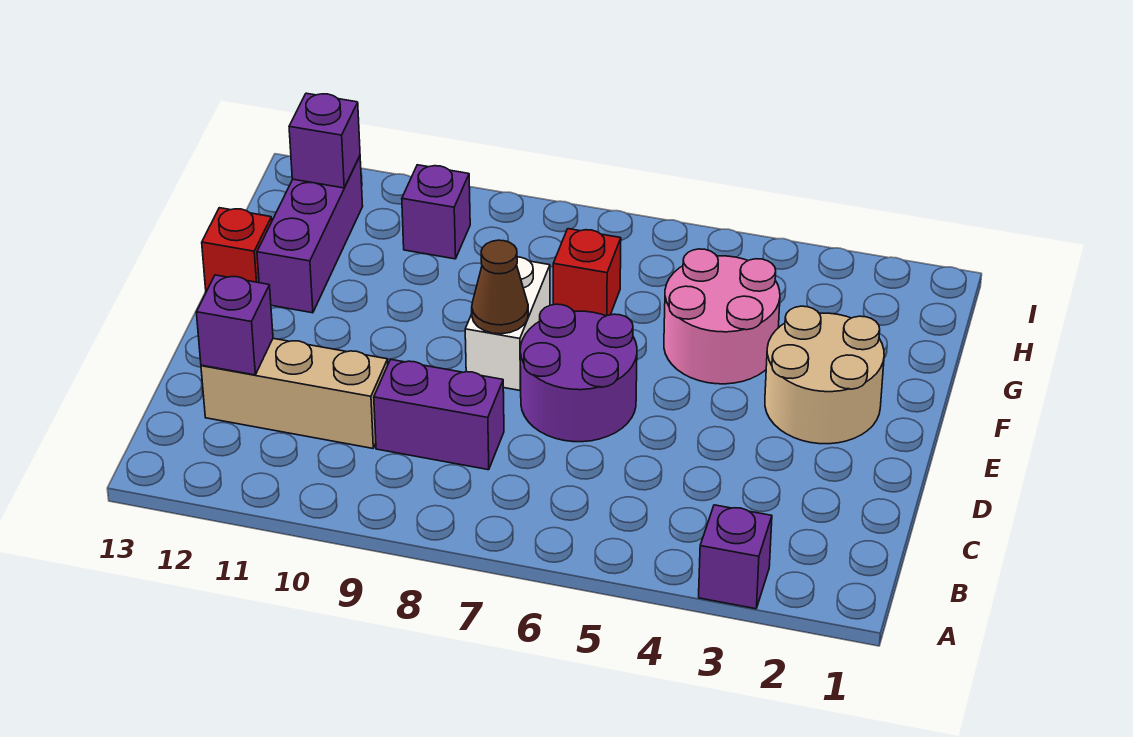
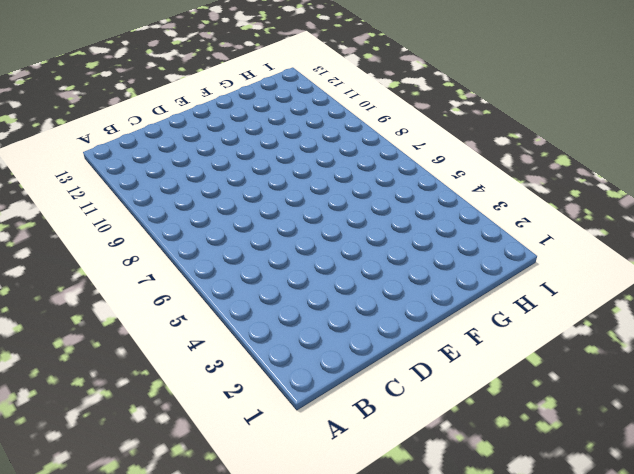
none -> purple 1x1 brick [699,505,772,609]
none -> purple 1x2 brick [374,359,504,470]
none -> tan 1x3 brick [201,338,388,448]

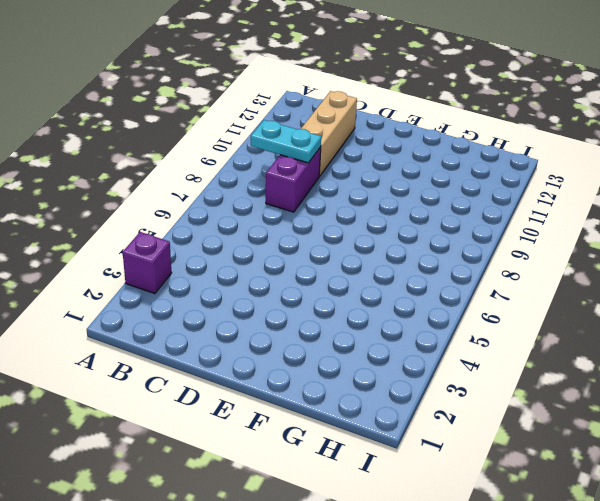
cyan 1x2 plate [251,120,321,163] -> none
none -> purple 2x2 round brick [520,304,637,442]
none -> tan 2x2 round brick [765,306,884,444]
none -> white 1x2 brick [465,257,550,390]

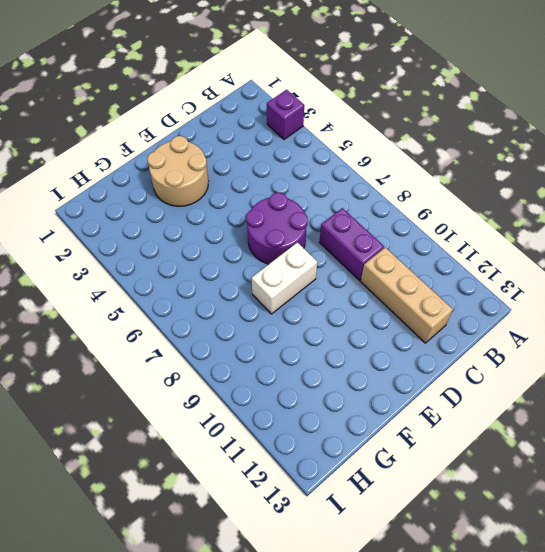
none -> pink 2x2 round brick [664,249,780,384]
none -> purple 1x3 brick [257,156,363,313]
none -> red 1x1 brick [202,208,272,292]

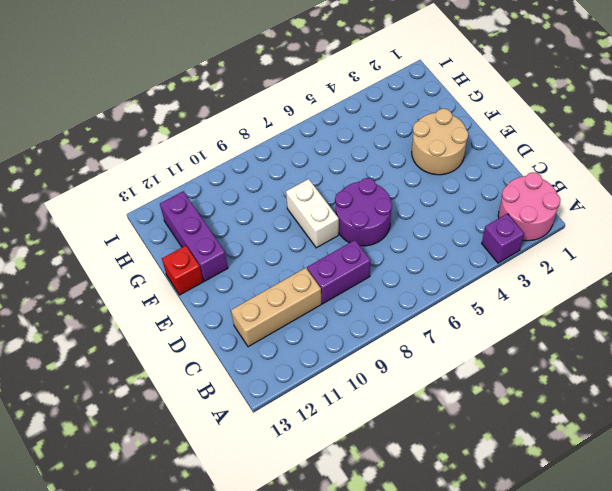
pink 2x2 round brick [498,172,560,241] -> pink 2x2 round brick moved to [664,249,780,384]
none -> red 1x1 brick [553,229,621,316]
none -> purple 1x1 brick [402,165,470,259]
none -> purple 1x1 brick [196,275,273,375]

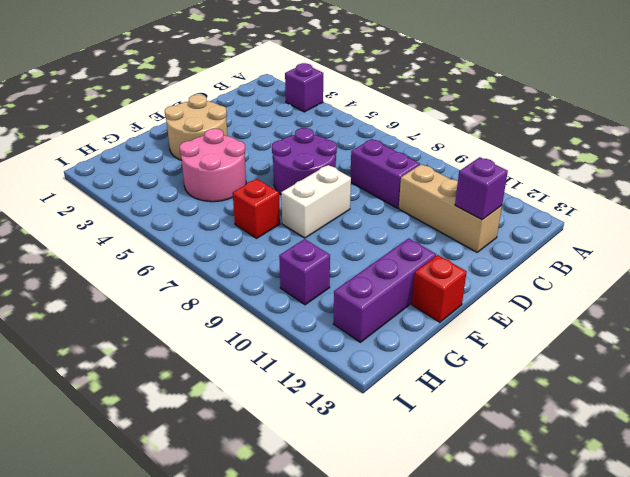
none -> brown 1x1 cone [472,240,528,334]
none -> purple 1x1 brick [289,93,360,188]

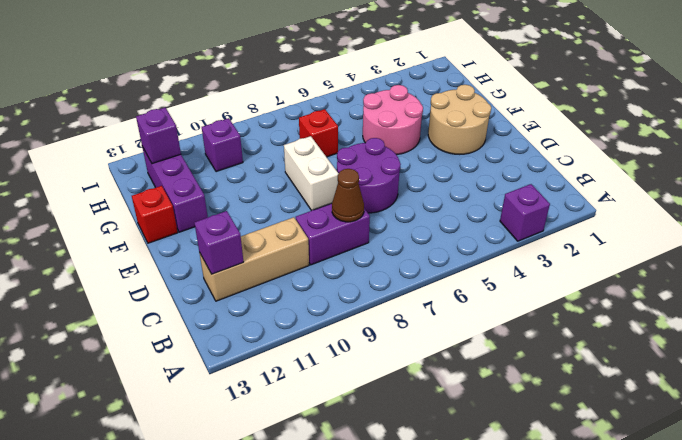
brown 1x1 cone [332,169,364,222] -> brown 1x1 cone moved to [472,240,528,334]

